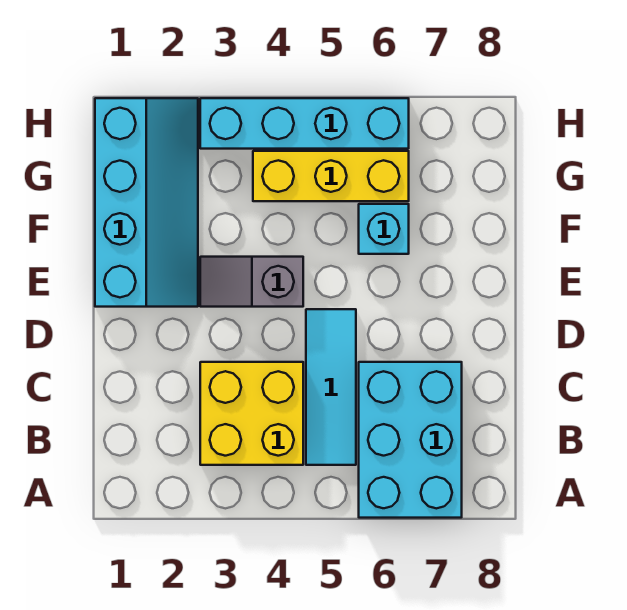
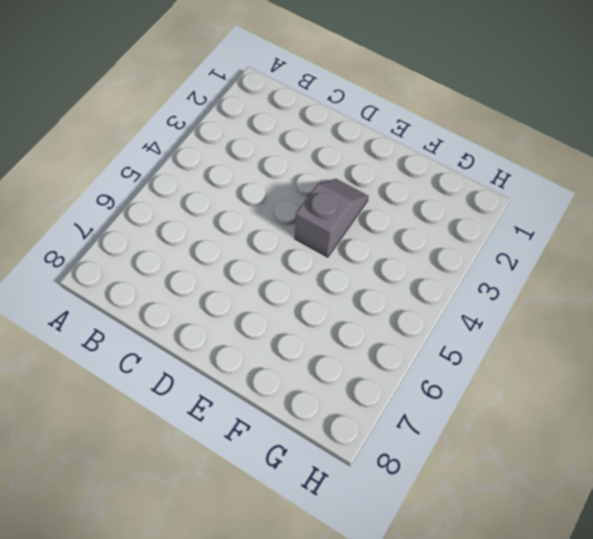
none -> cyan 2x3 brick [359,362,462,518]
none -> yellow 2x2 brick [200,362,303,465]

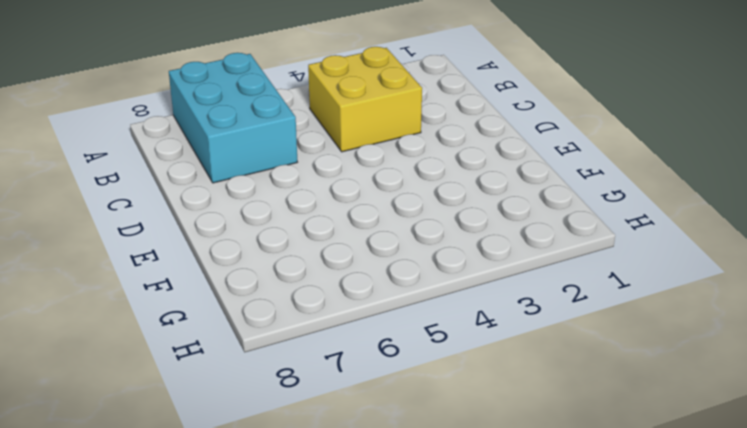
none -> cyan 1x3 tile [306,309,356,465]
none -> cyan 2x4 slope [95,98,198,307]

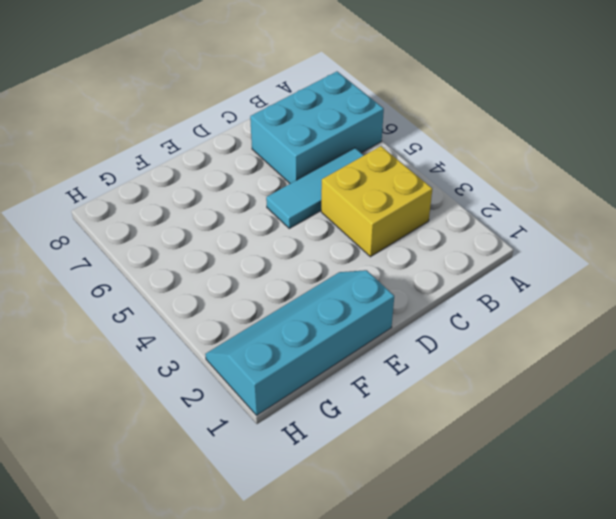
none -> grey 1x2 slope [200,257,303,307]
none -> cyan 1x1 brick [359,204,409,254]

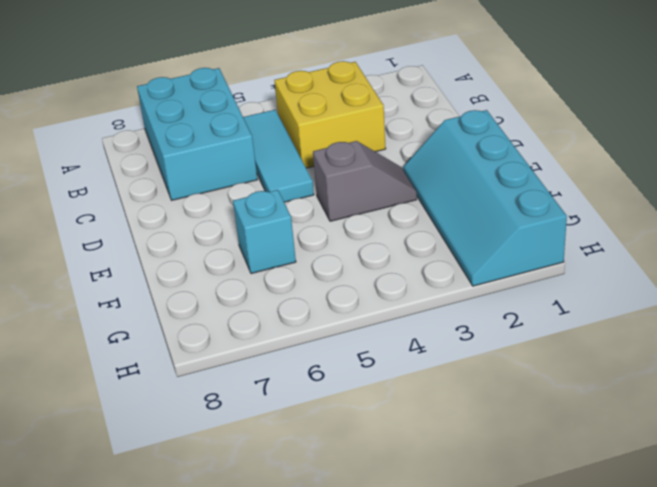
none -> yellow 1x3 brick [253,151,409,201]
none -> cyan 1x4 brick [200,98,409,149]

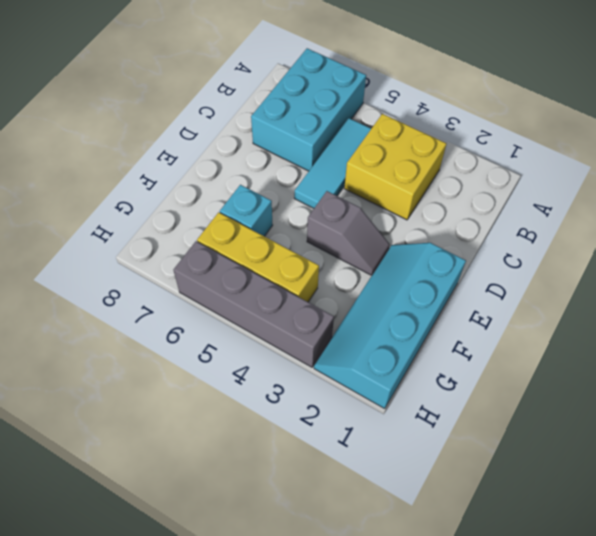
grey 1x4 brick [173,241,334,367] -> cyan 1x4 brick [200,98,409,149]

